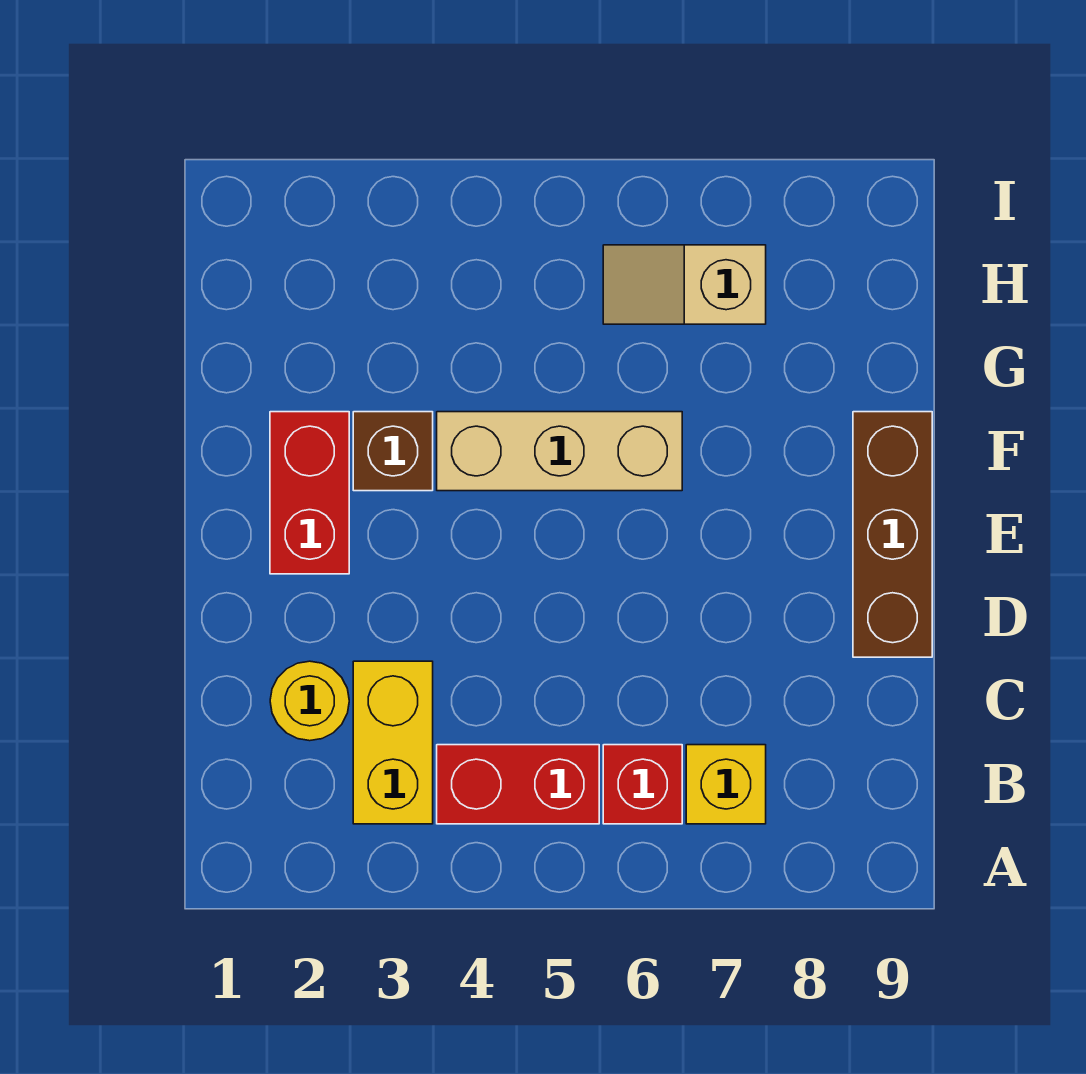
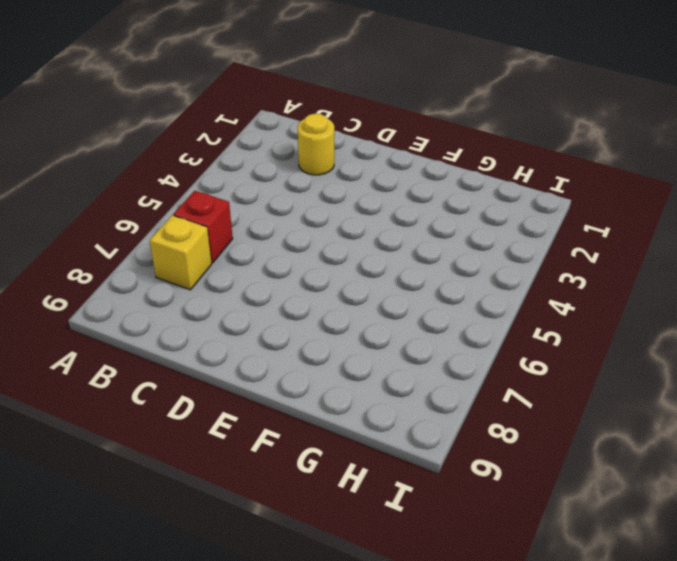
none -> yellow 1x2 brick [353,661,433,824]
none -> red 1x2 brick [437,745,599,824]

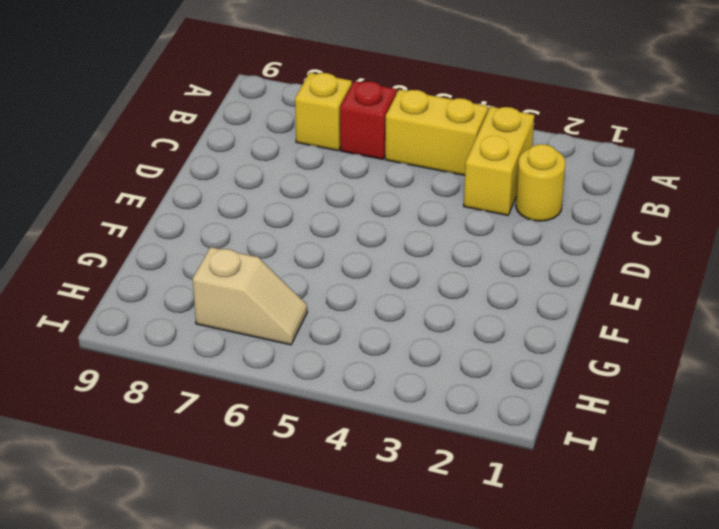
yellow 1x2 brick [385,89,488,175] -> red 1x2 brick [437,745,599,824]
none -> brown 1x3 brick [853,412,932,657]
none -> red 1x2 brick [270,412,349,574]

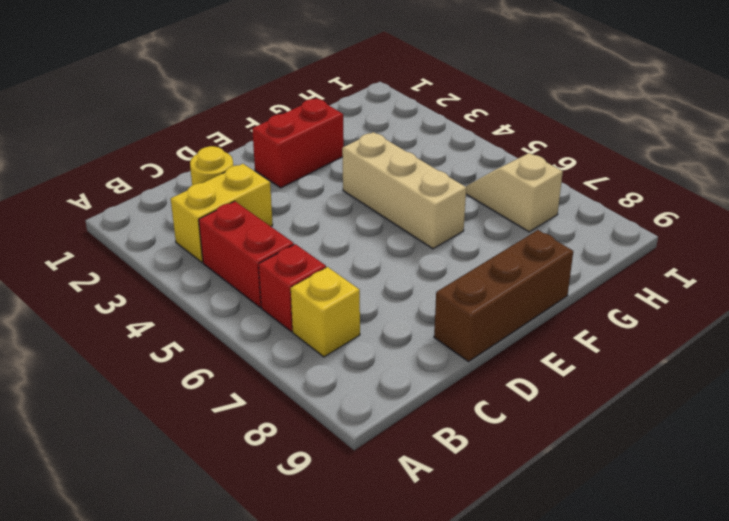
none -> brown 1x1 brick [353,412,433,491]

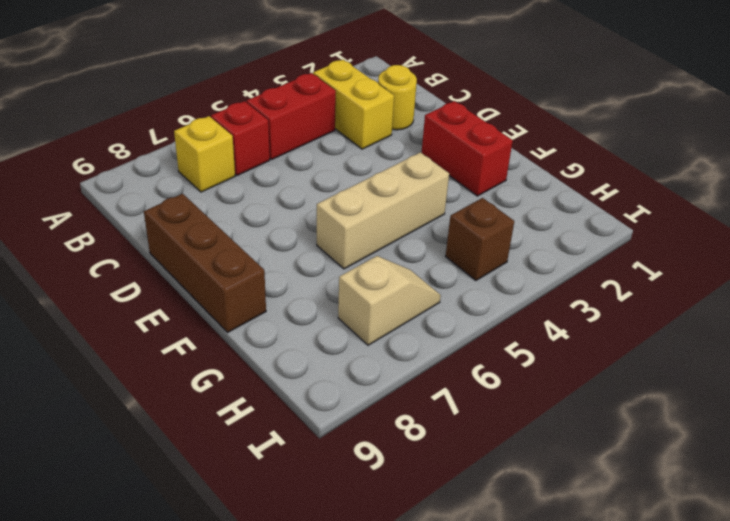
brown 1x1 brick [445,198,514,281] -> brown 1x1 brick moved to [353,412,433,491]

